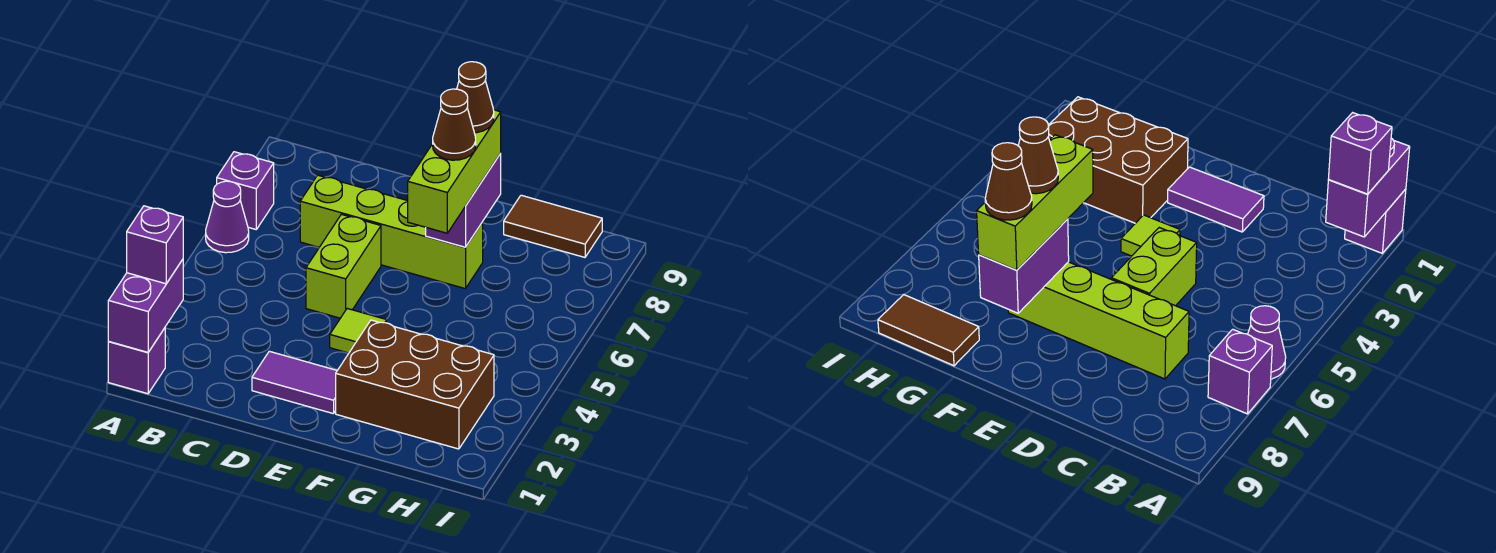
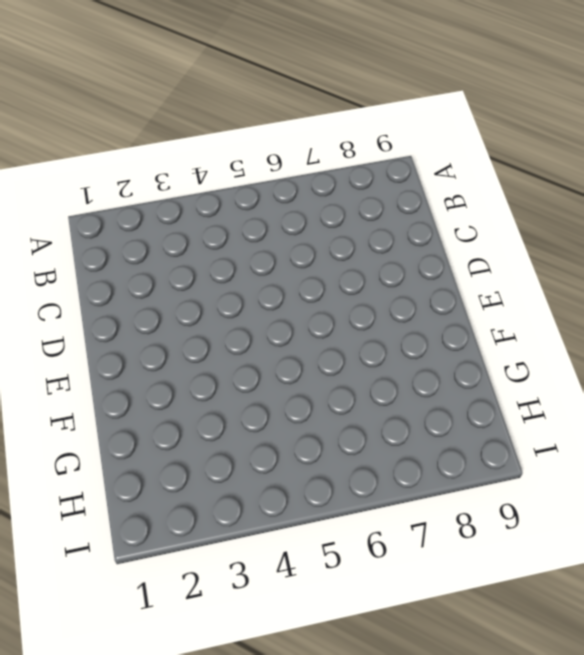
none -> purple 1x1 brick [108,328,165,394]
none -> purple 1x1 cone [206,181,249,253]
none -> purple 1x1 brick [217,152,274,229]

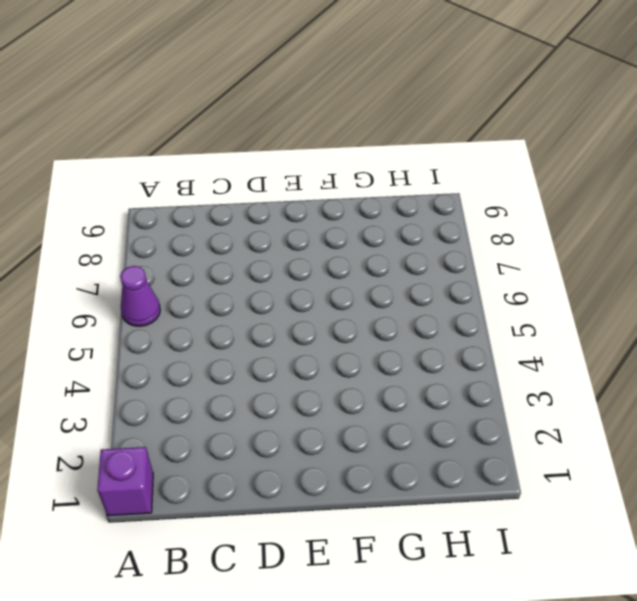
none -> purple 1x1 brick [217,152,274,229]
none -> lime 1x4 brick [300,175,483,289]
none -> purple 1x2 tile [252,351,337,414]

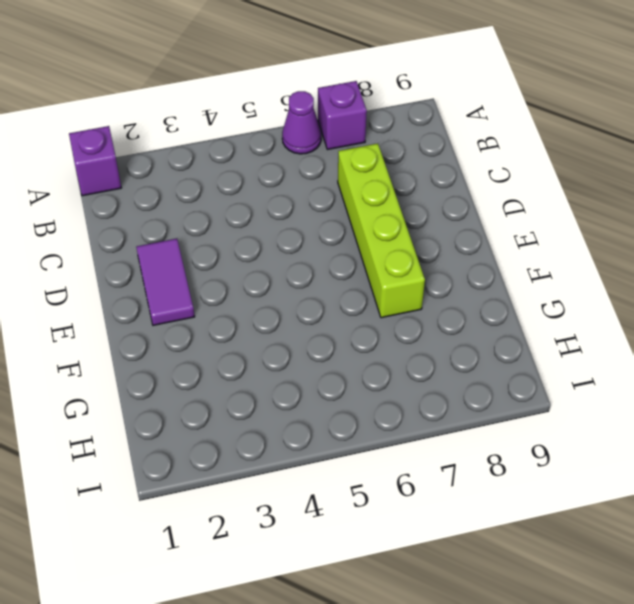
none -> lime 1x2 brick [306,214,381,318]
none -> lime 1x1 tile [330,309,387,353]
none -> brown 2x3 brick [336,320,494,449]

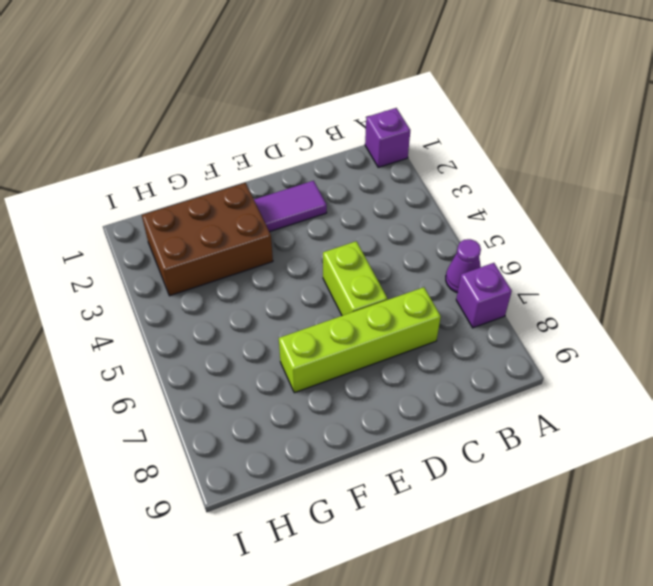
none -> lime 1x1 tile [330,309,387,353]
none -> brown 1x2 tile [504,195,602,257]
none -> purple 1x2 brick [108,260,183,352]

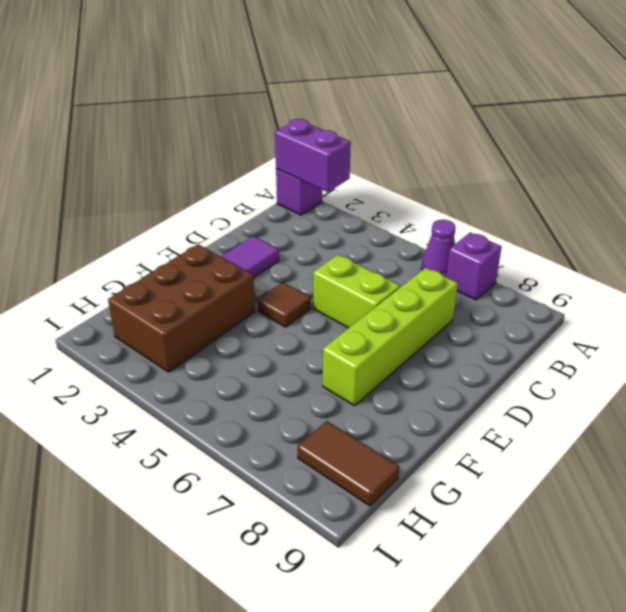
brown 1x1 tile [257,282,311,327] -> lime 1x1 tile [330,309,387,353]
brown 1x2 tile [298,421,399,506] -> brown 1x2 tile turned to [504,195,602,257]
none -> purple 1x2 brick [426,154,501,247]
none -> purple 1x1 brick [127,206,183,284]
none -> lime 1x3 brick [408,110,501,233]

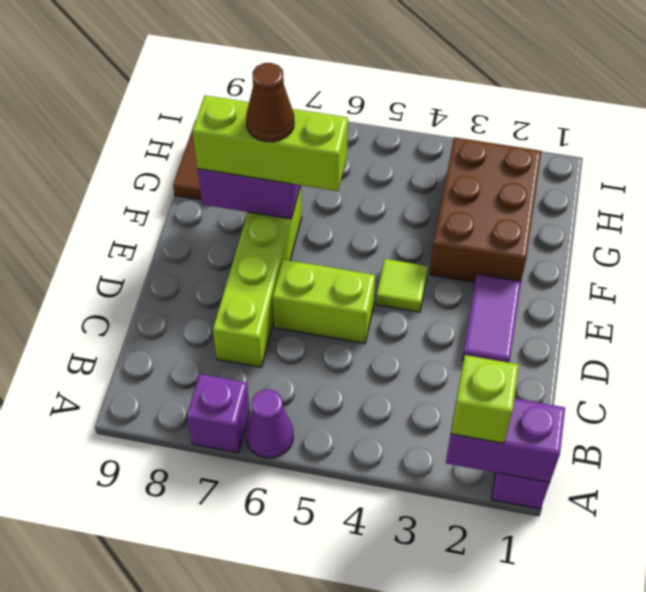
lime 1x1 brick [451,355,519,443] -> purple 1x1 brick [127,206,183,284]
none -> brown 1x1 cone [457,62,494,133]

